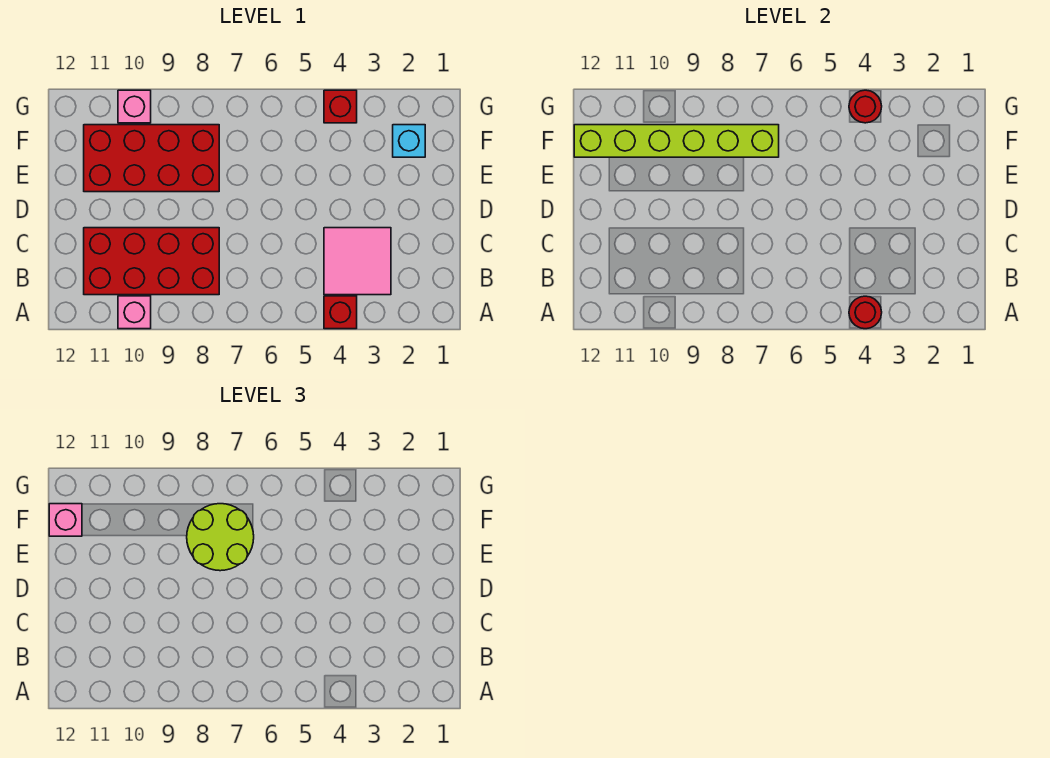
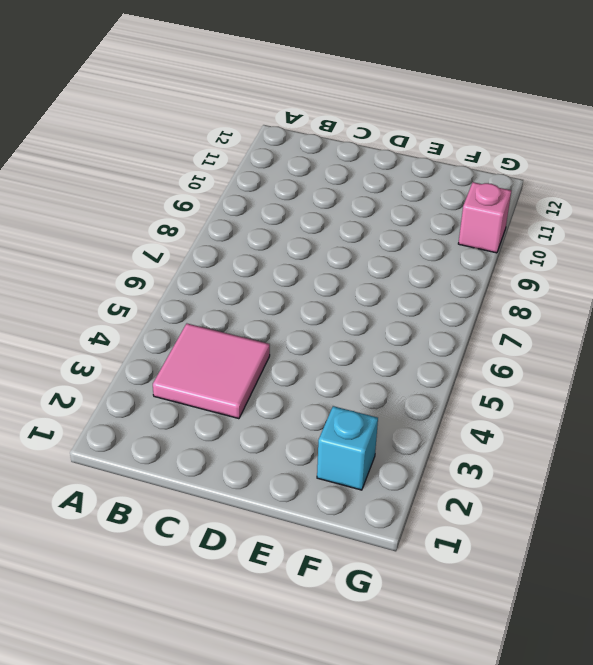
none -> red 1x1 brick [324,296,357,329]
none -> pink 1x1 brick [118,296,151,329]
none -> red 2x4 brick [84,228,219,295]

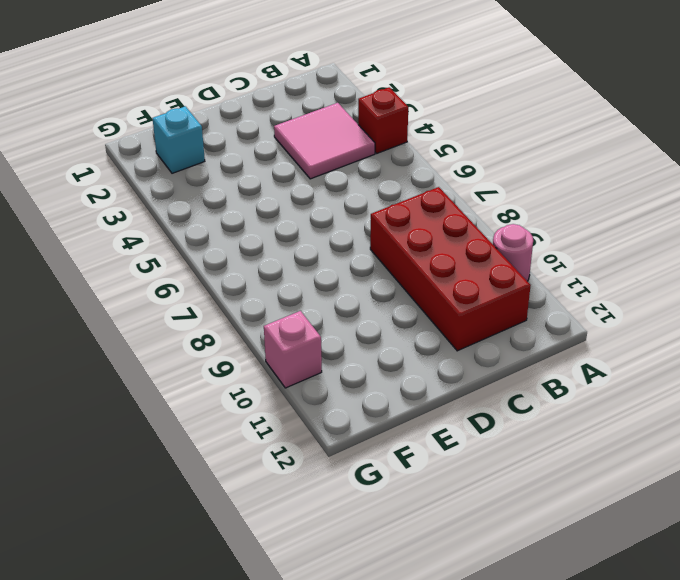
pink 1x1 round brick [493,224,533,281] -> pink 1x1 brick [118,296,151,329]
none -> red 2x4 brick [84,125,219,192]
none -> red 1x1 brick [324,90,357,123]
none -> red 1x1 round brick [849,296,882,329]

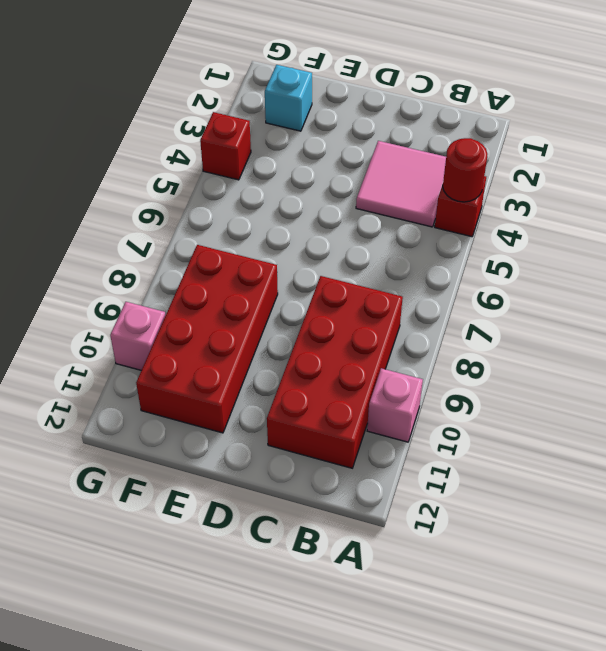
none -> lime 1x6 brick [574,125,779,157]
none -> red 1x1 round brick [849,90,882,123]
none -> lime 2x2 round brick [187,504,254,571]

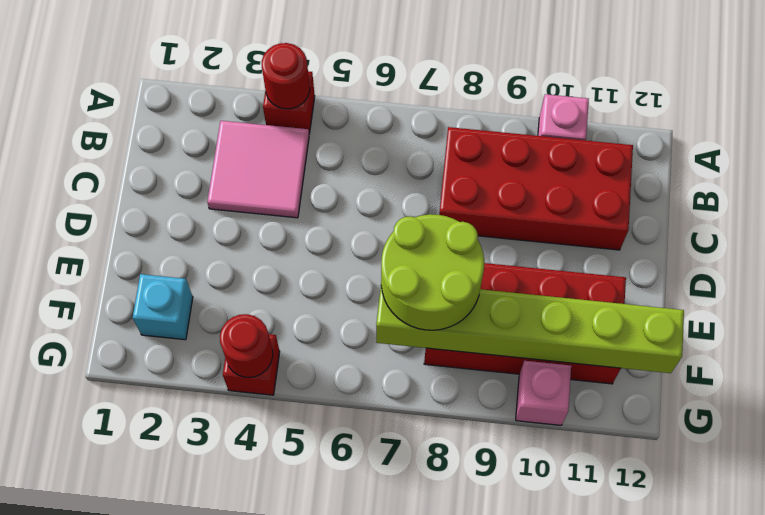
none -> pink 1x1 brick [49,504,82,536]

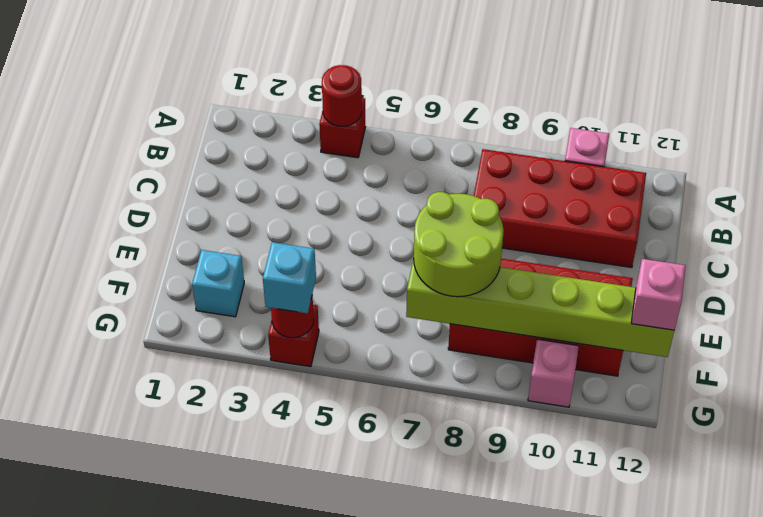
cyan 1x1 brick [263,242,316,313] -> none
none -> pink 2x2 tile [324,228,391,295]

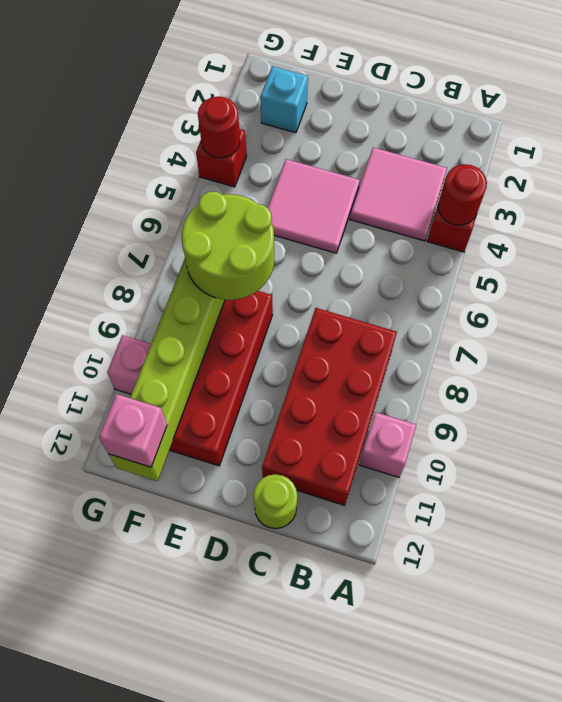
lime 1x1 round brick [253,474,297,529] -> none
pink 2x2 tile [268,159,360,253] -> none

